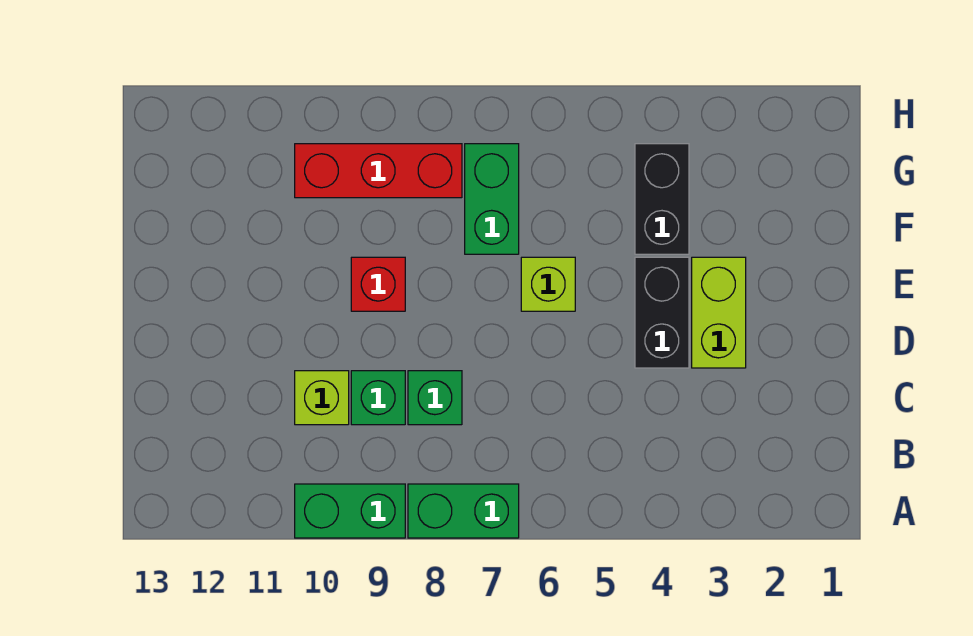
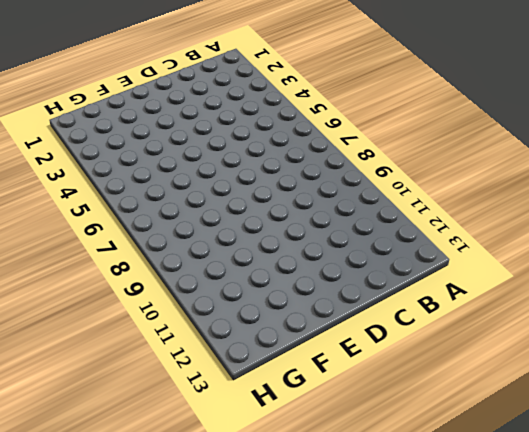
none -> green 1x2 brick [408,484,519,538]
none -> green 1x2 brick [295,484,405,538]
none -> green 1x1 brick [408,371,462,425]

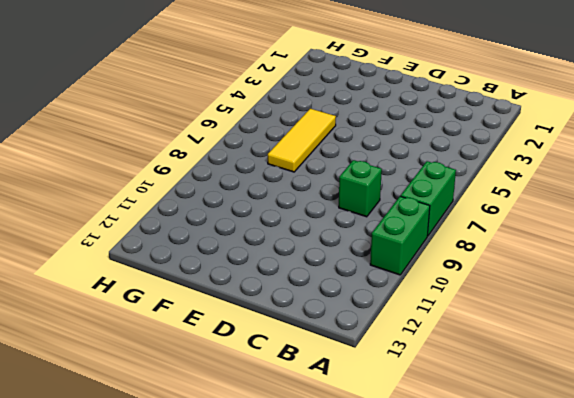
yellow 1x3 tile [268,109,336,172] -> green 1x2 brick [465,144,519,254]
none -> green 1x1 brick [351,371,405,425]
none -> lime 1x1 brick [295,371,349,425]
none -> lime 1x2 brick [692,257,746,368]

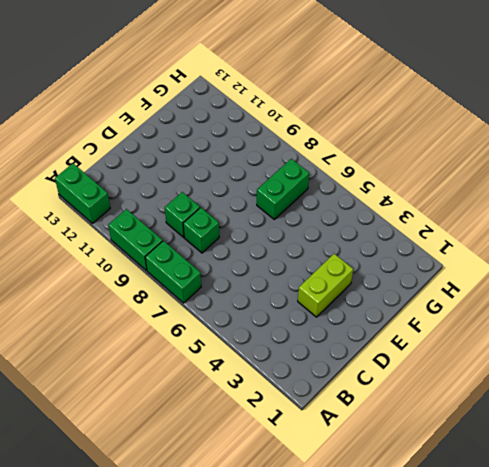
green 1x2 brick [55,163,110,223] -> none
none -> lime 1x1 brick [295,371,349,425]
none -> black 1x2 brick [635,257,689,368]
none -> lime 1x1 brick [521,257,575,311]

